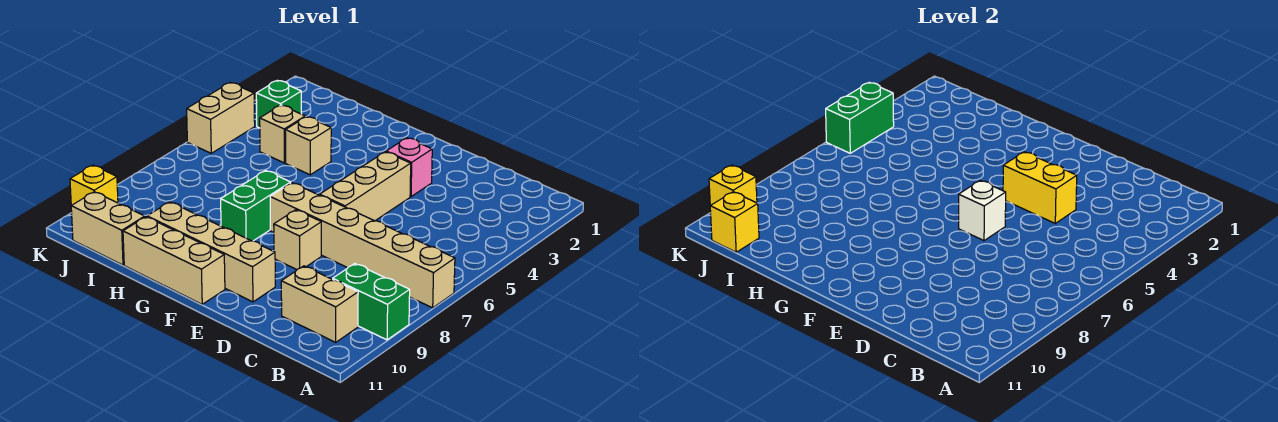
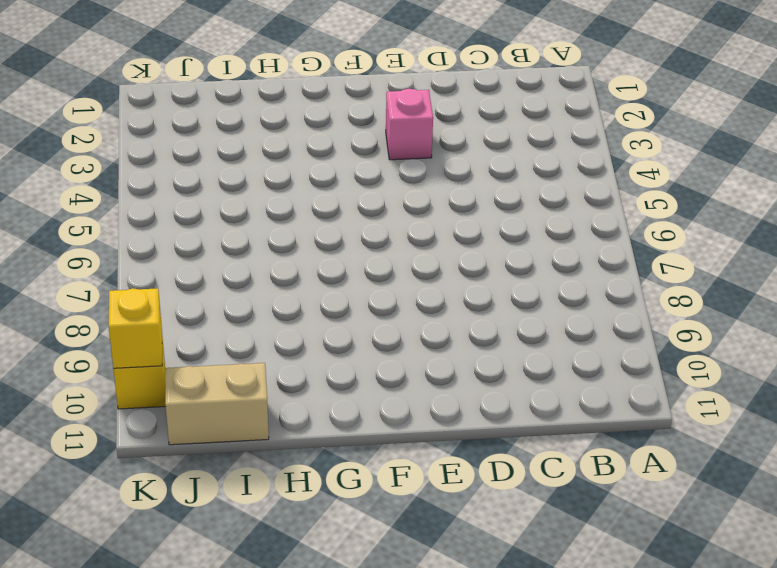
none -> tan 1x6 brick [270,183,455,308]
none -> green 1x2 brick [333,264,410,340]
none -> tan 1x2 brick [281,266,358,342]

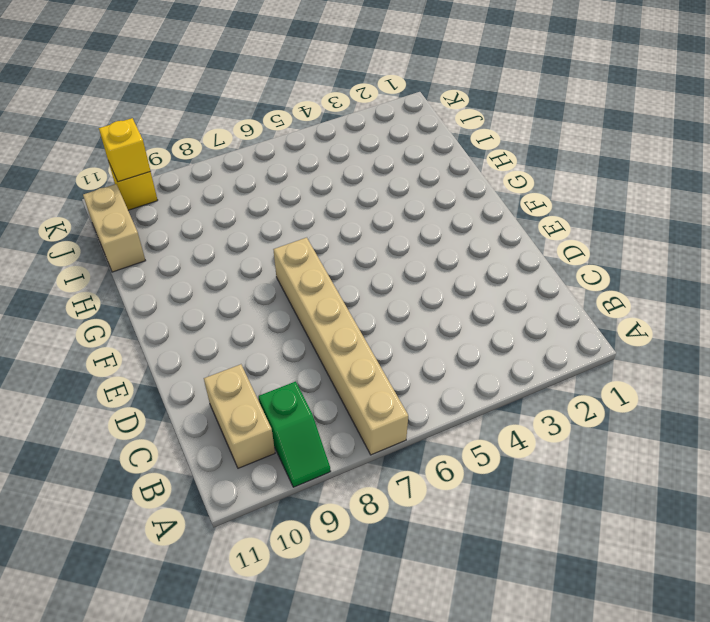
green 1x2 slope [259,381,331,487] -> green 1x2 brick [333,264,410,340]
none -> pink 1x1 brick [386,138,432,197]
none -> tan 1x3 brick [320,152,411,221]
none -> tan 1x1 brick [274,210,321,270]

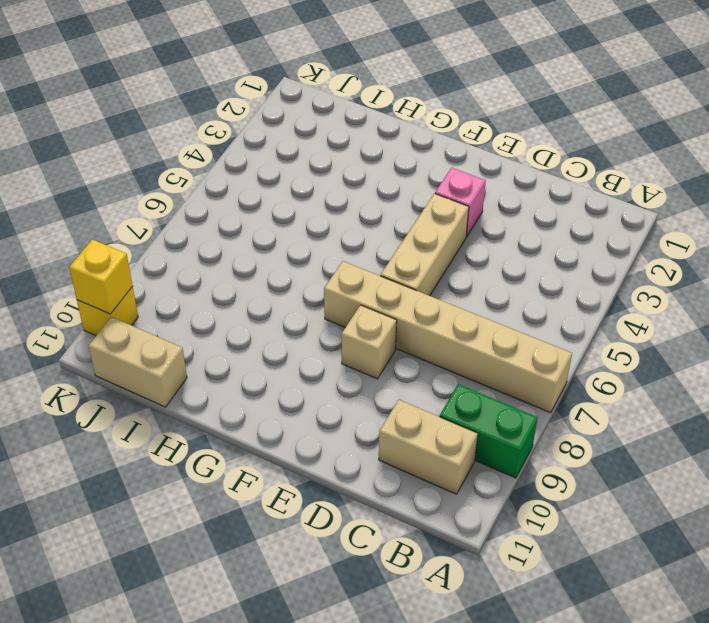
none -> tan 1x4 brick [147,202,275,302]
none -> tan 1x3 brick [123,217,225,304]
none -> green 1x2 brick [221,171,291,241]

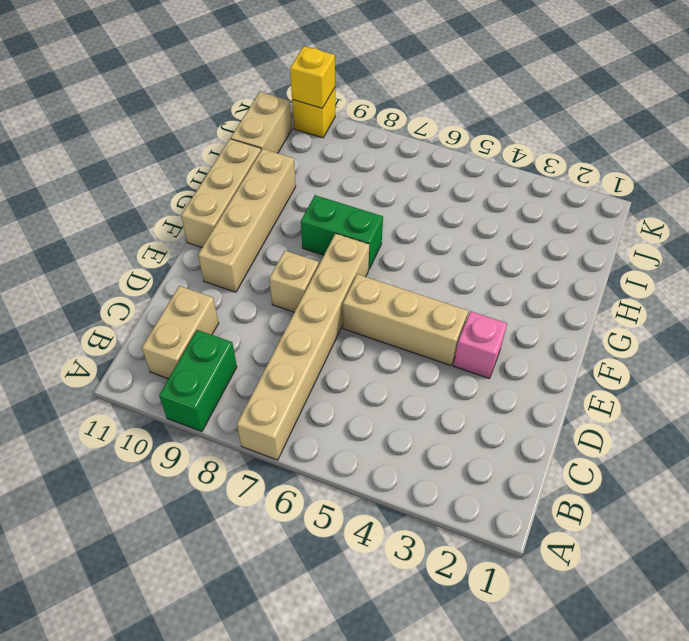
none -> tan 1x1 brick [285,116,331,175]
none -> tan 1x1 brick [260,105,305,163]
none -> green 1x1 brick [256,80,302,128]

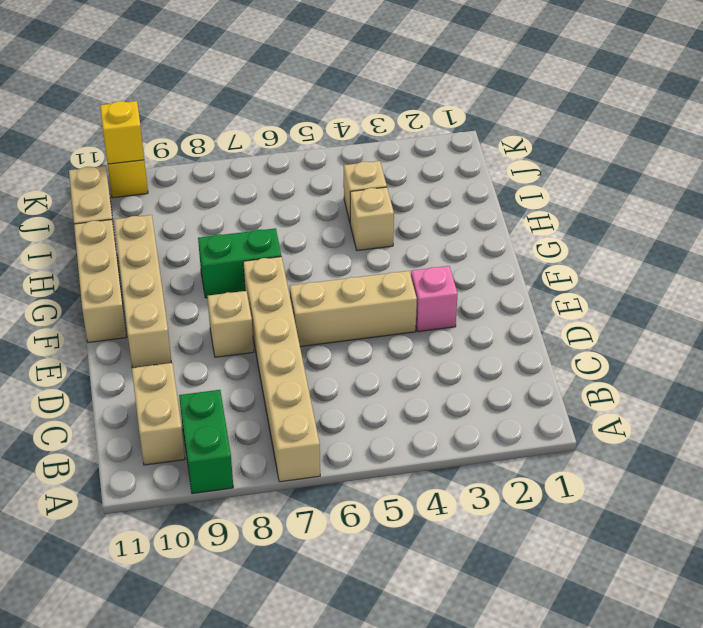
none -> green 1x1 brick [256,80,302,128]
none -> tan 1x2 brick [187,82,255,153]
none -> yellow 1x2 brick [1003,152,1077,223]

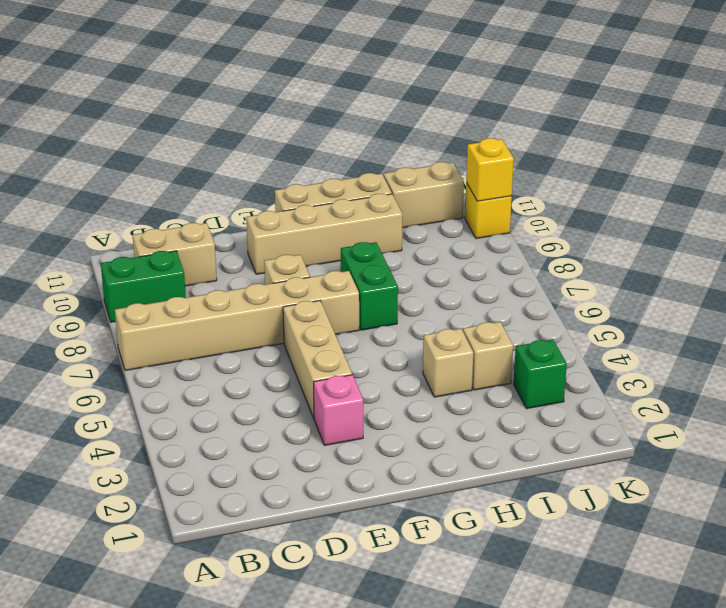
none -> tan 1x2 brick [187,82,255,153]
none -> yellow 1x2 brick [1003,152,1077,223]
none -> white 1x1 brick [959,181,1006,241]

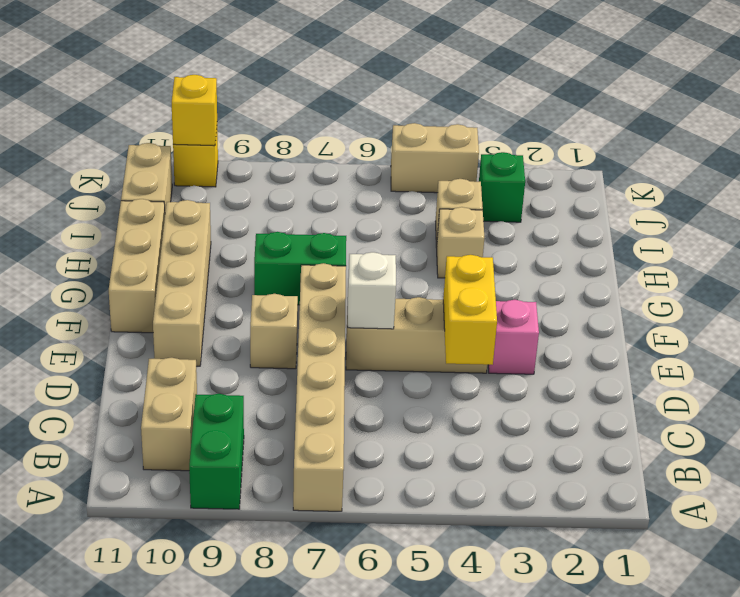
none -> yellow 1x1 brick [710,192,759,252]
none -> green 1x2 brick [826,82,894,153]

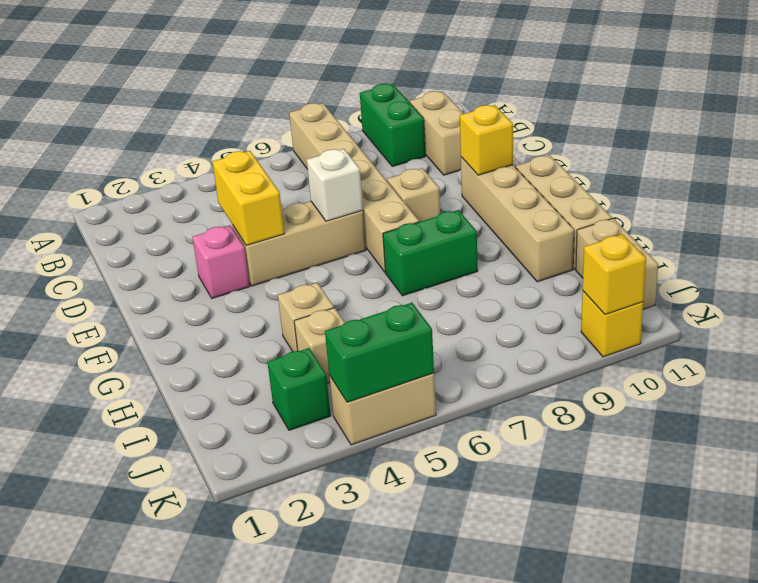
yellow 1x1 brick [460,105,513,175] -> yellow 1x1 brick moved to [710,192,759,252]

